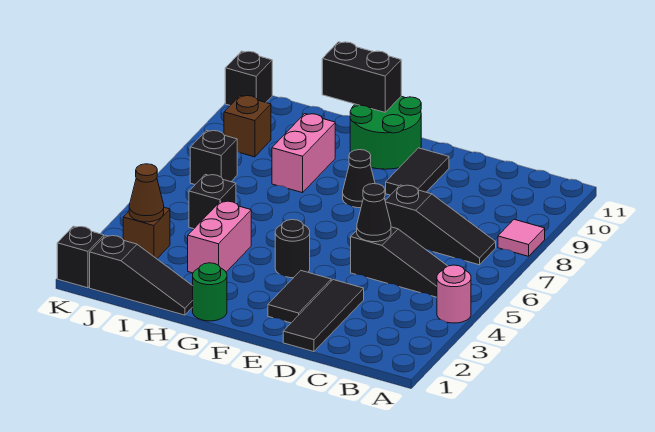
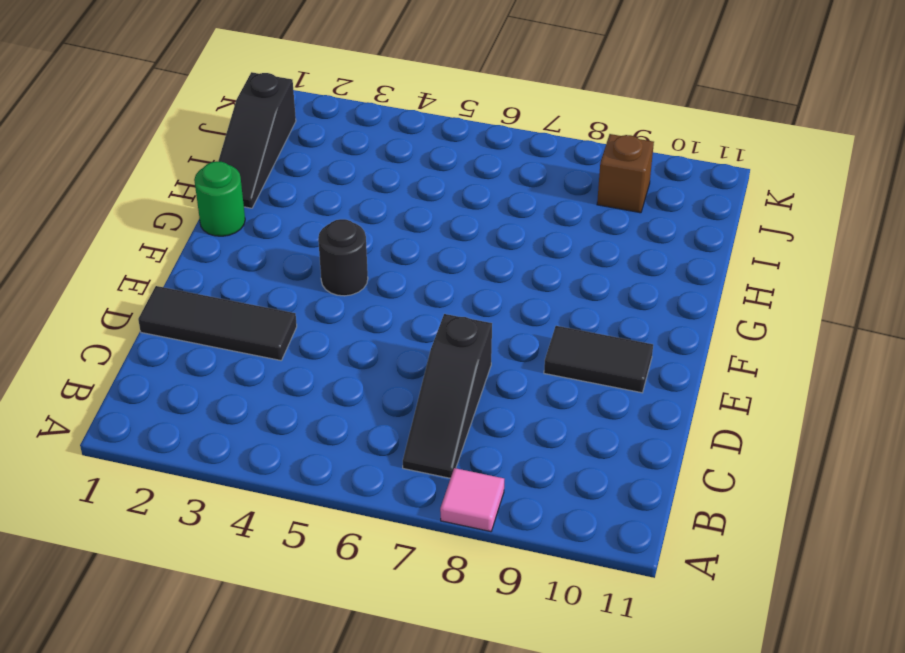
none -> pink 1x1 round brick [437,265,471,323]
none -> black 1x3 slope [351,227,447,297]
none -> black 1x2 tile [268,271,331,323]

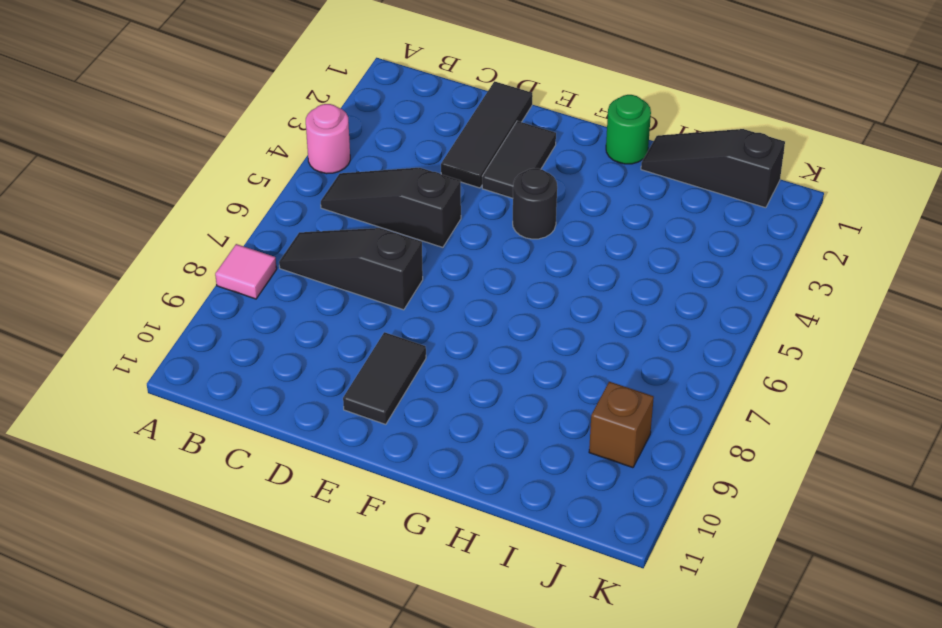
none -> black 1x1 cone [343,150,375,208]
none -> green 2x2 round brick [350,96,421,169]
none -> pink 1x2 brick [188,201,251,273]

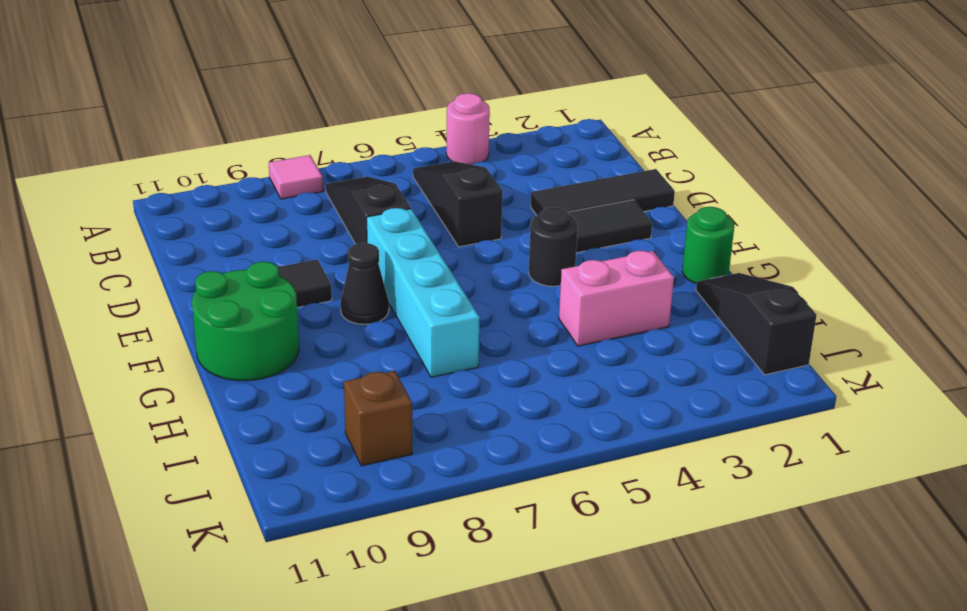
cyan 1x4 brick [367,208,480,377] -> none
none -> pink 1x2 brick [272,114,335,193]
none -> black 1x1 brick [189,175,236,229]
none -> brown 1x1 brick [123,207,170,259]

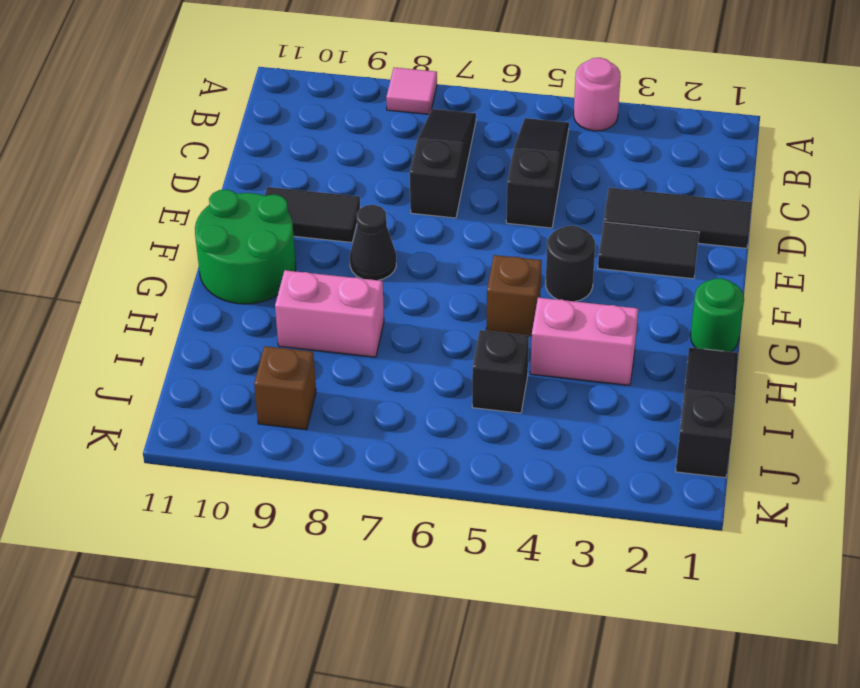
brown 1x1 brick [486,255,542,336] -> brown 1x1 brick moved to [123,207,170,259]
none -> black 1x1 brick [190,130,237,184]
none -> black 1x1 brick [57,226,104,288]
none -> black 1x1 brick [225,51,272,105]

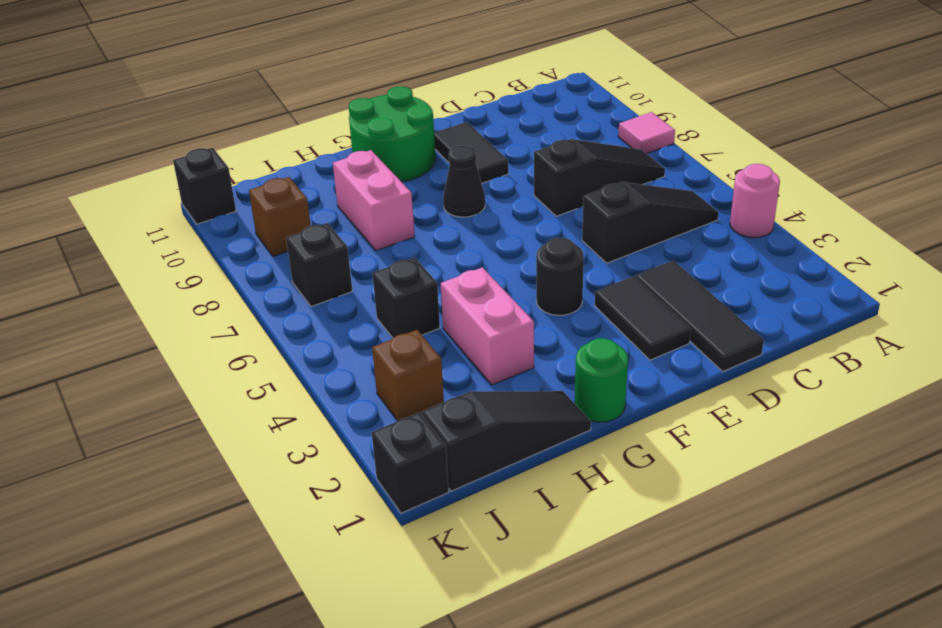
none -> black 1x1 cone [357,184,391,242]
none -> black 1x2 brick [322,42,401,112]
none -> brown 1x1 cone [129,164,164,222]

